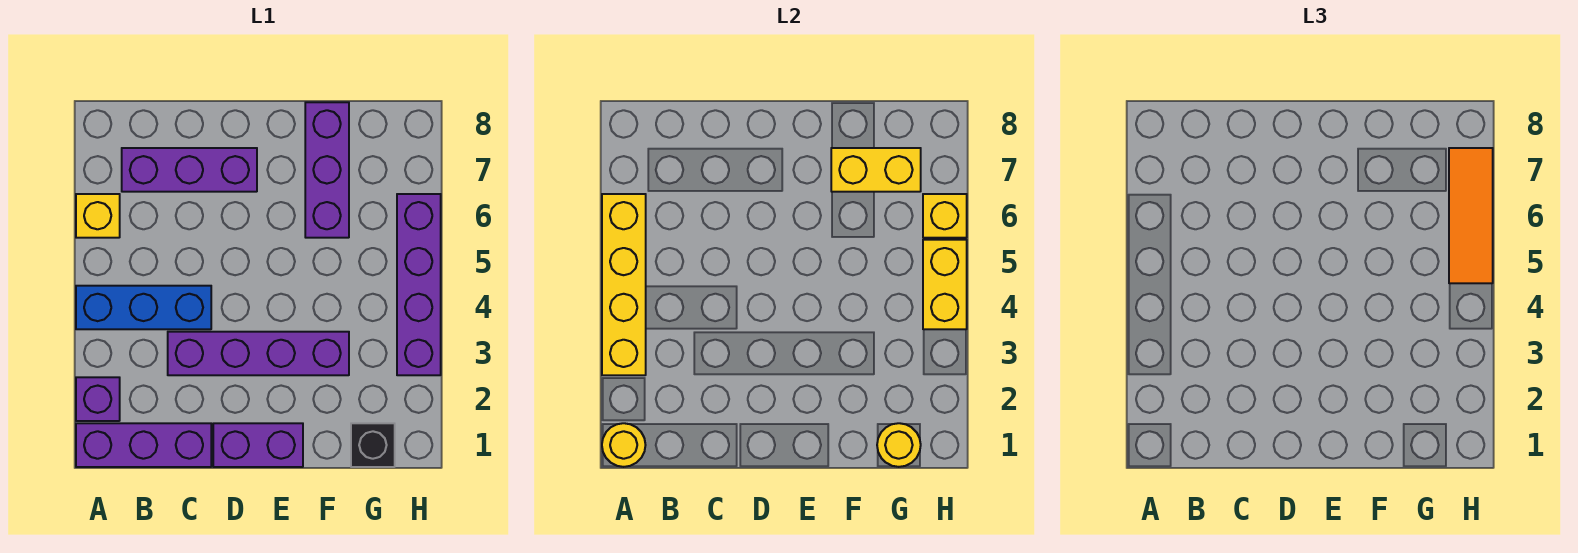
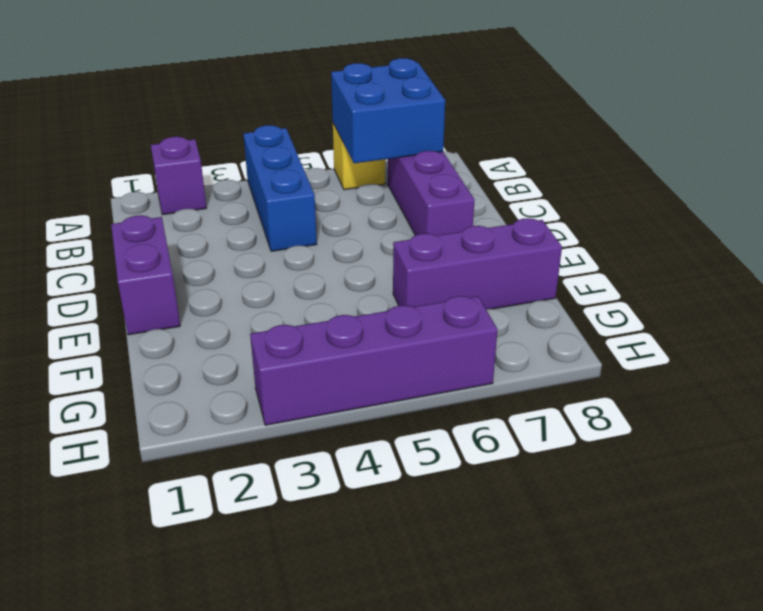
blue 2x2 brick [331,58,445,163] -> yellow 1x4 brick [602,194,646,375]
none -> purple 1x3 brick [76,423,211,467]
none -> purple 1x4 brick [168,332,349,375]
none -> black 1x1 brick [351,423,395,467]

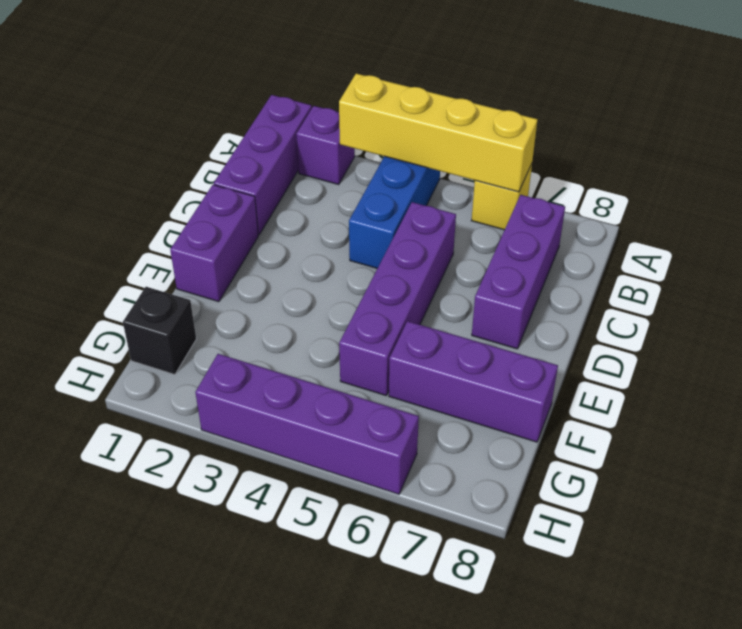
purple 1x4 brick [339,202,456,395] -> purple 1x4 brick moved to [168,332,349,375]
none -> yellow 1x1 round brick [602,423,645,467]
none -> yellow 1x2 brick [831,148,921,192]
none -> yellow 1x1 round brick [877,423,921,467]

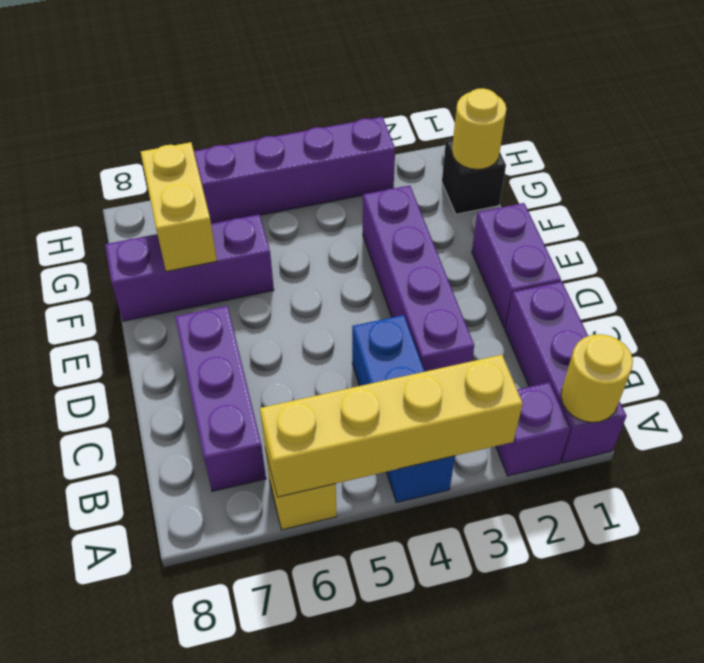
none -> yellow 1x2 brick [923,240,967,329]
none -> yellow 1x1 brick [923,194,967,238]
none -> orange 1x3 tile [1449,148,1493,283]

